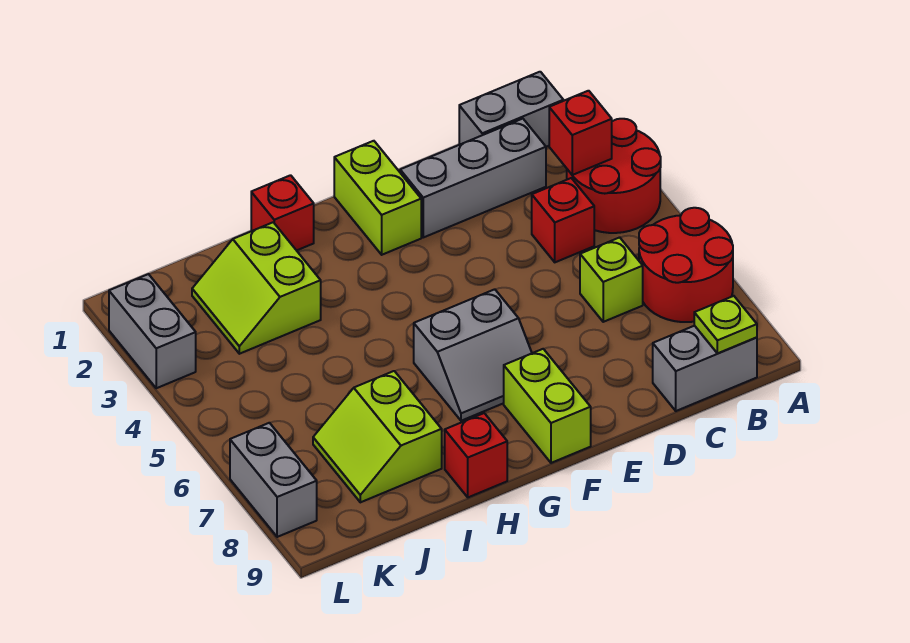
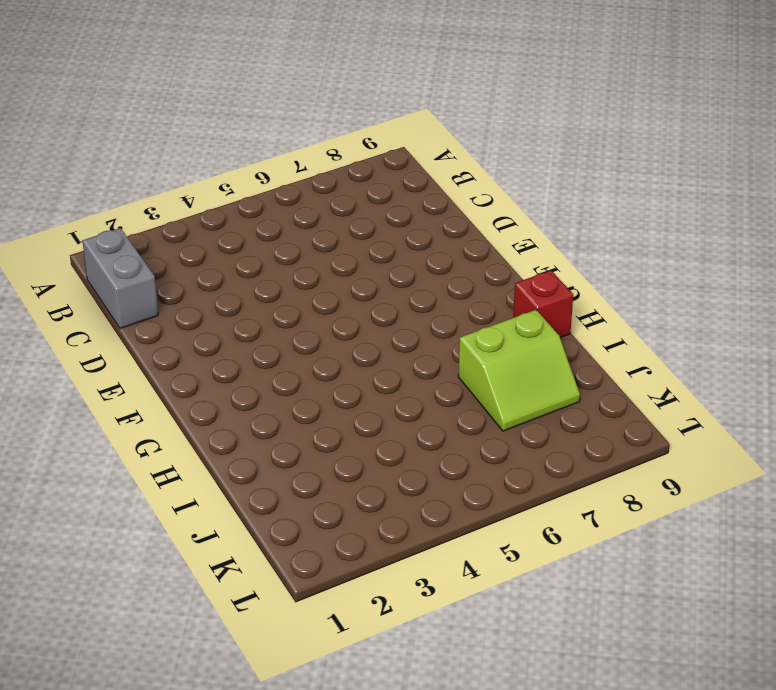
none -> red 2x2 round brick [567,119,661,233]
none -> red 2x2 round brick [639,208,733,322]
none -> grey 1x2 brick [653,326,757,411]

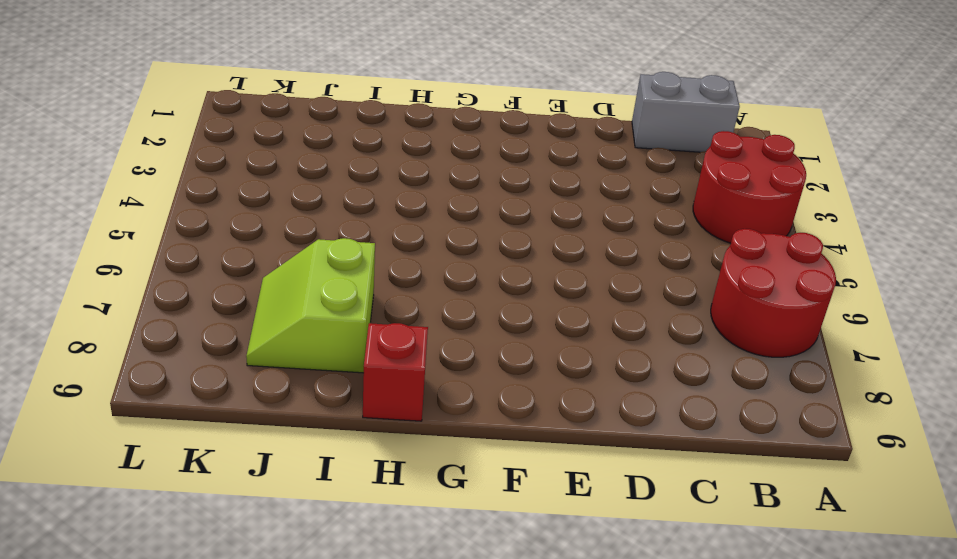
none -> grey 1x2 brick [653,326,757,411]
none -> grey 1x3 brick [400,119,546,237]
none -> red 1x1 brick [532,178,594,262]

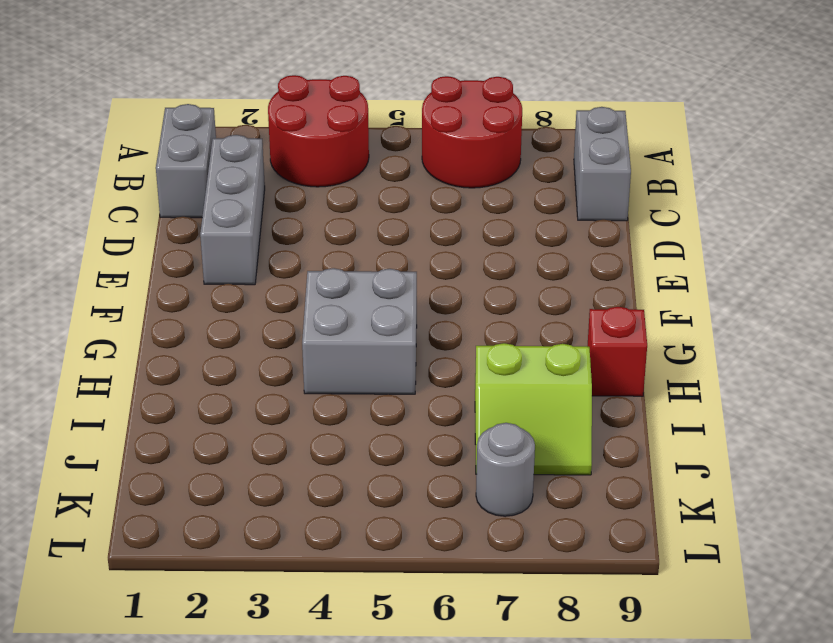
grey 2x2 brick [302,268,417,394] -> none
grey 1x1 round brick [476,423,535,516] -> none
none -> red 1x1 brick [532,178,594,262]
none -> lime 1x1 brick [580,237,643,322]
none -> lime 1x2 brick [334,141,421,255]

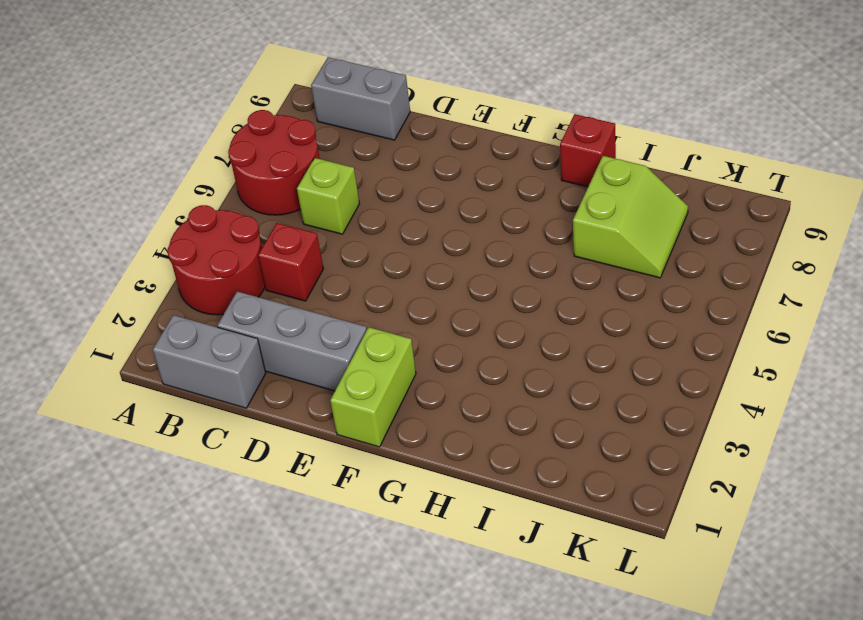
none -> grey 2x2 slope [414,289,532,421]
none -> lime 1x2 brick [504,349,591,463]
none -> red 1x1 brick [251,175,314,250]

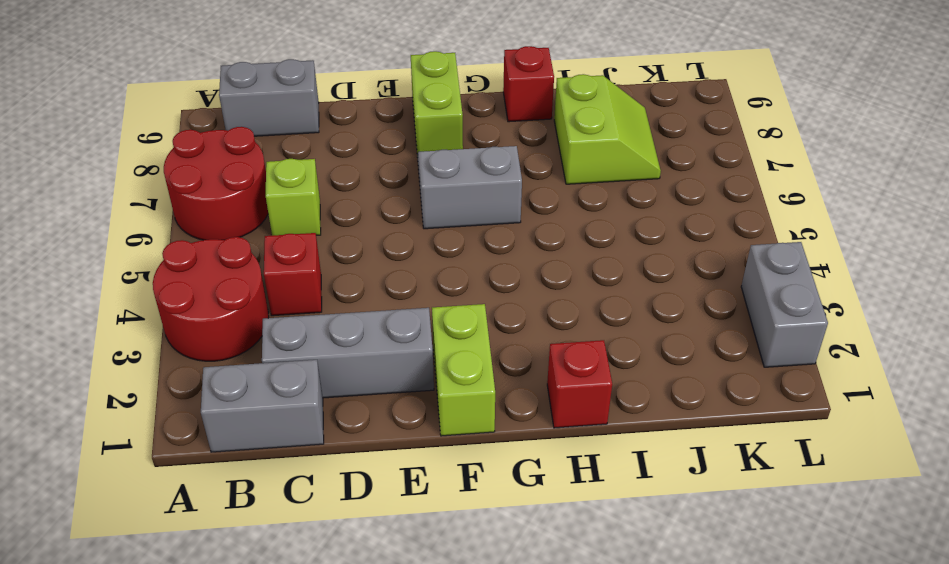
none -> lime 2x2 slope [192,222,321,354]
none -> grey 1x2 brick [230,423,317,537]
none -> red 1x1 brick [549,91,612,175]

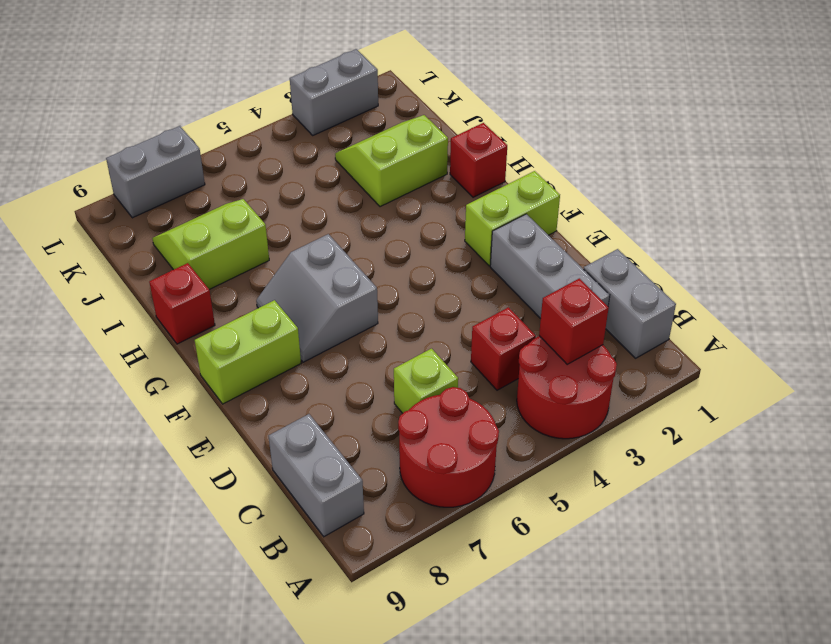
none -> lime 1x1 plate [694,296,757,353]

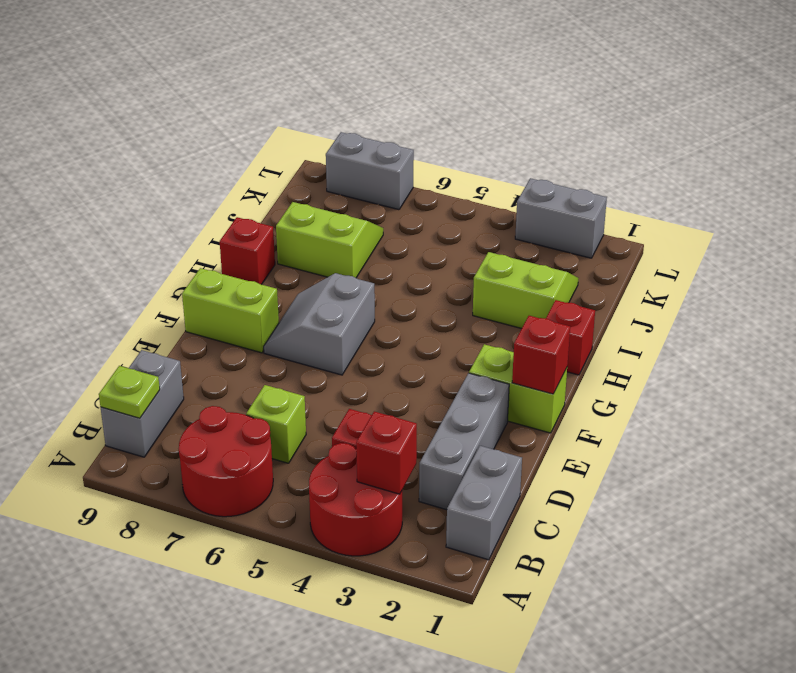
red 1x1 brick [512,316,570,394] -> none

